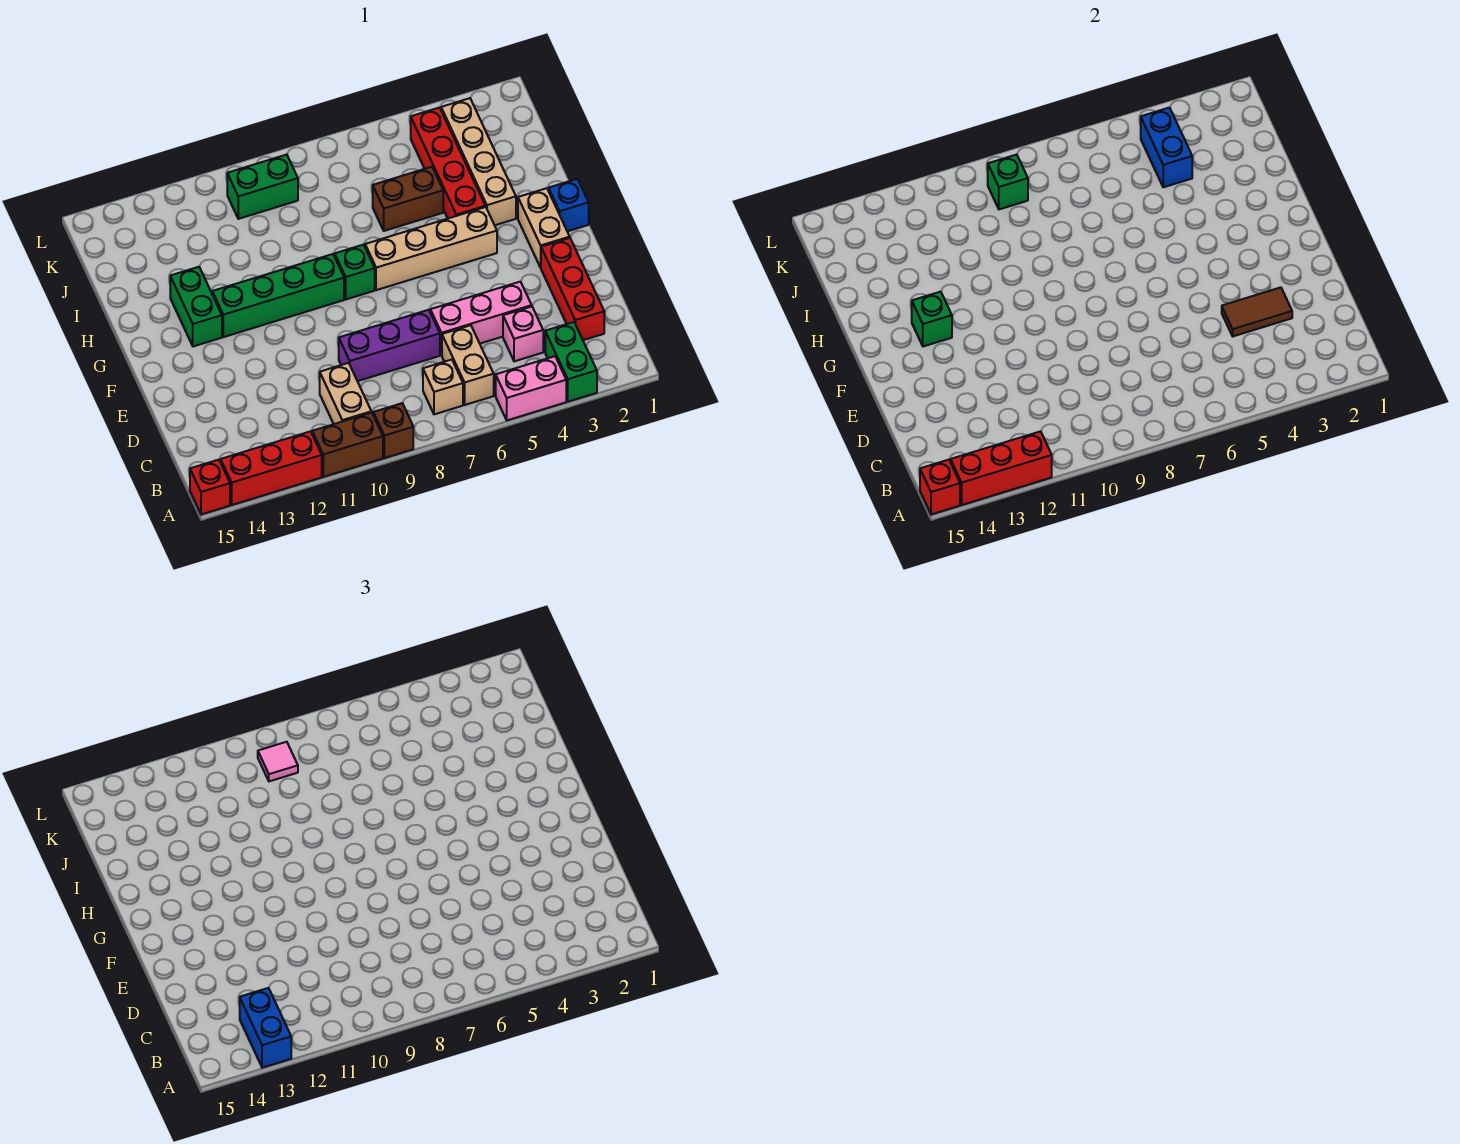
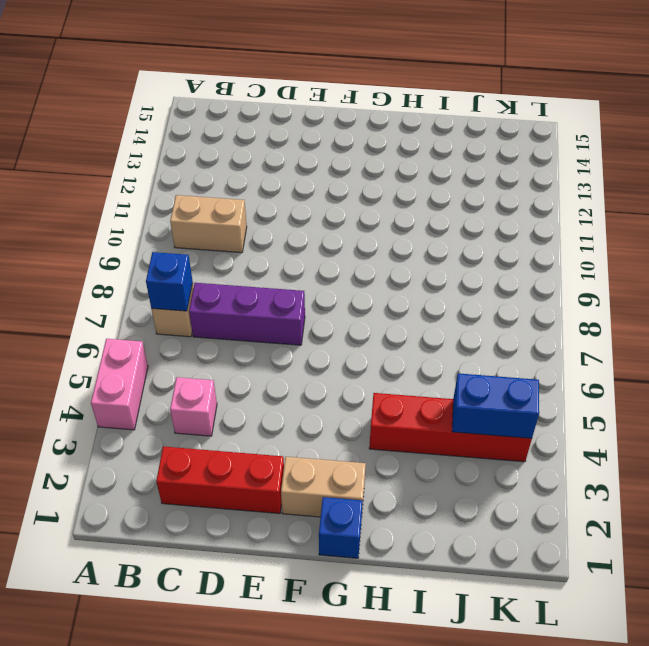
blue 1x1 brick [146,252,193,311] -> none
purple 1x3 brick [189,283,305,345] -> purple 1x3 brick turned to [339,310,440,381]
none -> green 1x2 brick [545,322,597,402]
none -> brown 1x1 brick [373,403,413,458]
none -> brown 1x2 brick [312,412,383,477]
none -> red 1x3 brick [221,431,322,505]

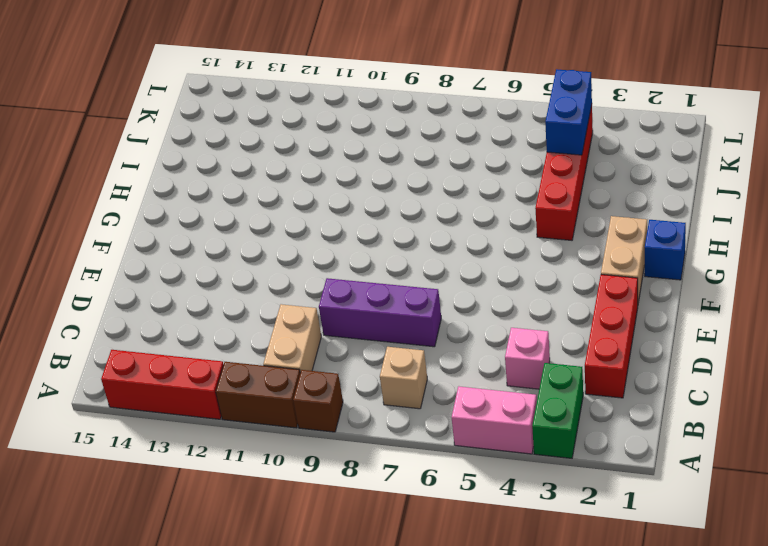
none -> red 1x1 brick [190,460,230,515]
none -> tan 1x2 brick [442,325,494,405]
none -> pink 1x3 brick [430,282,532,355]
none -> tan 1x4 brick [365,207,497,290]

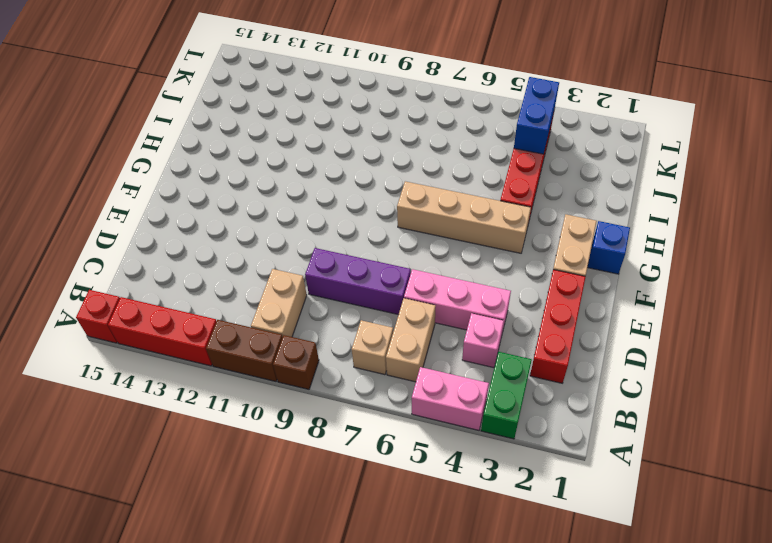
none -> green 1x1 brick [335,245,375,299]
none -> green 1x4 brick [212,254,344,337]
none -> green 1x2 brick [170,267,222,346]
none -> tan 1x4 brick [441,98,516,225]

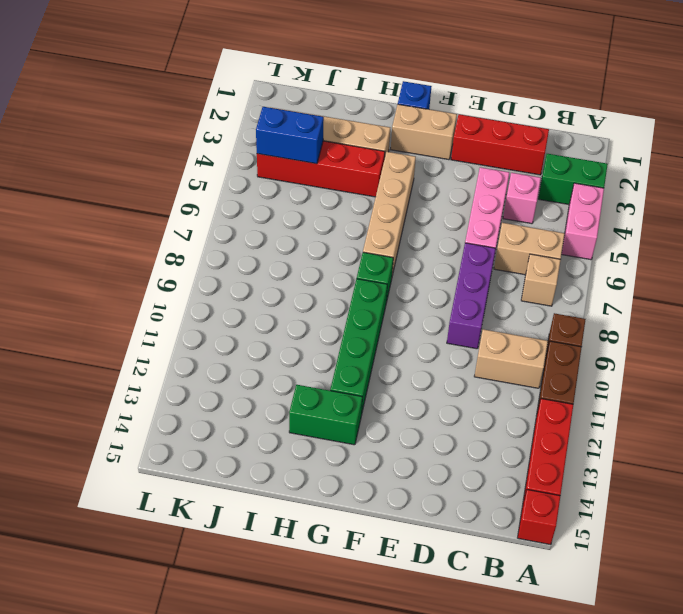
none -> brown 1x2 brick [373,167,443,231]
none -> green 1x2 brick [227,155,298,219]
none -> red 1x3 brick [951,431,1052,505]
none -> red 1x1 brick [920,460,960,515]

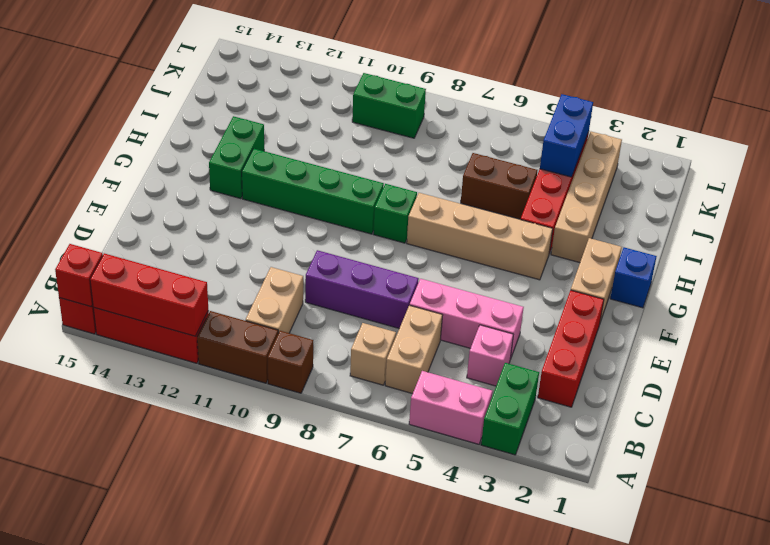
none -> brown 1x2 tile [1222,287,1292,336]
none -> green 1x1 brick [912,292,952,346]
none -> green 1x1 brick [988,155,1028,209]
none -> blue 1x2 brick [240,988,291,1068]

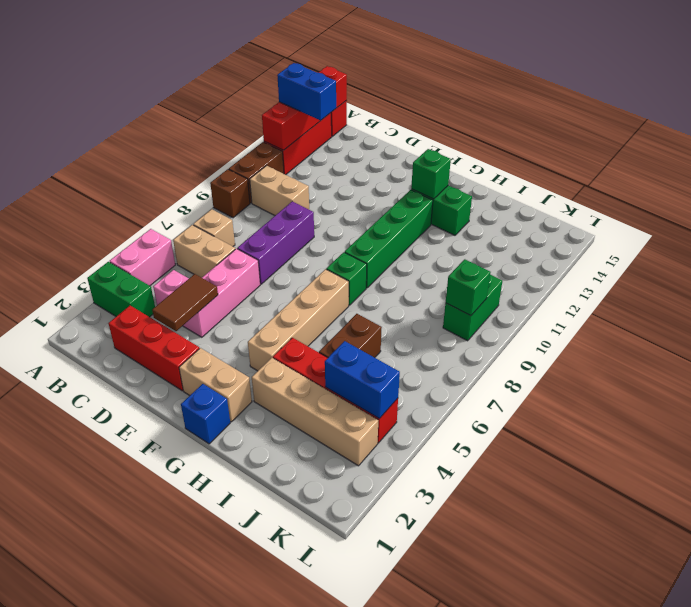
none -> pink 1x1 tile [258,742,298,781]

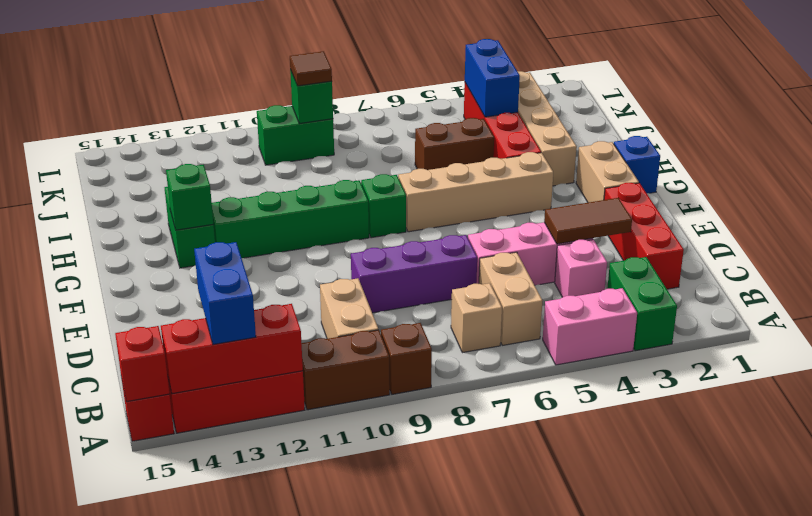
brown 1x1 tile [290,51,332,86] -> pink 1x1 tile [258,742,298,781]

